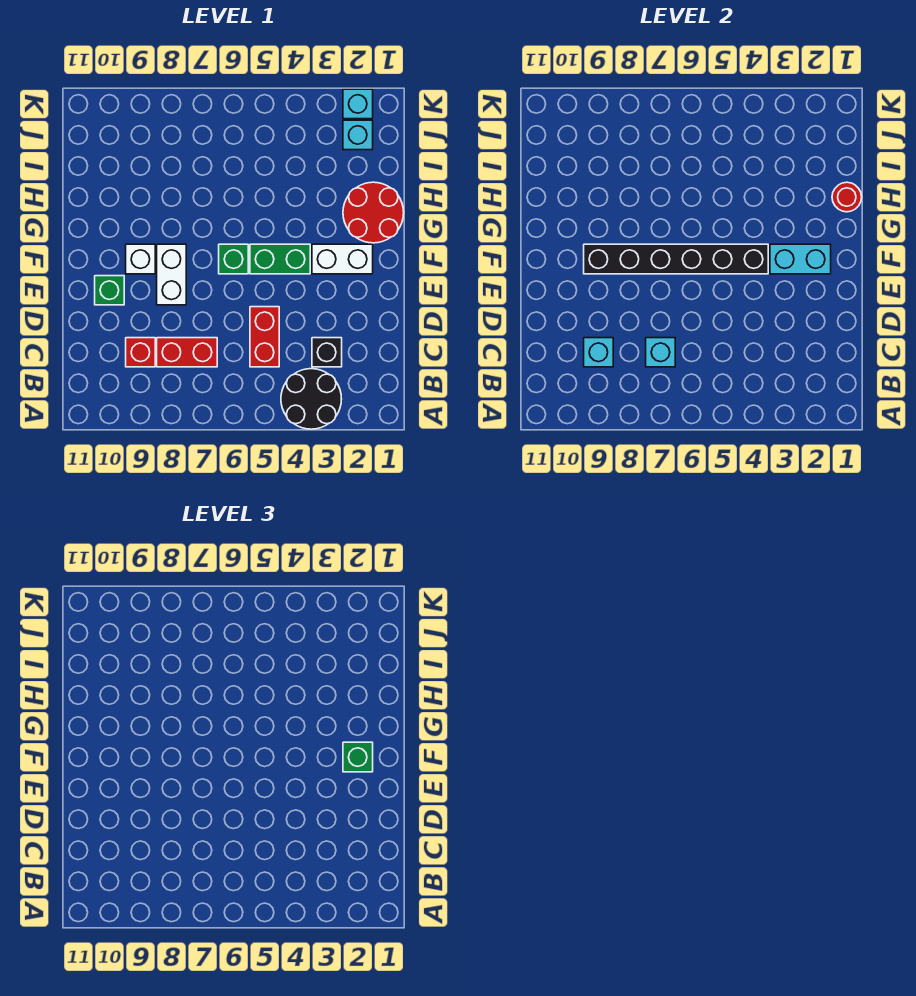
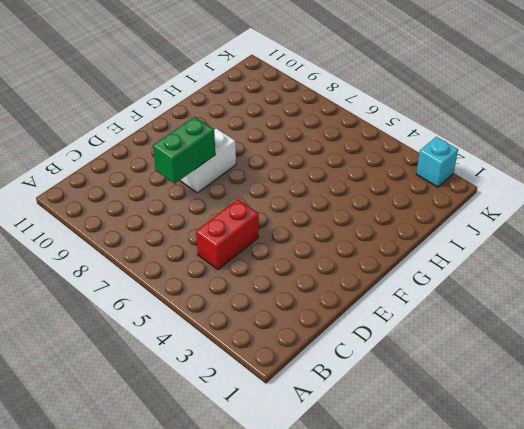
green 1x2 brick [153,117,215,184] -> green 1x2 brick turned to [250,244,310,274]
none -> black 2x2 round brick [281,369,341,429]
none -> black 1x1 brick [312,338,342,367]
none -> red 1x2 brick [157,338,217,367]

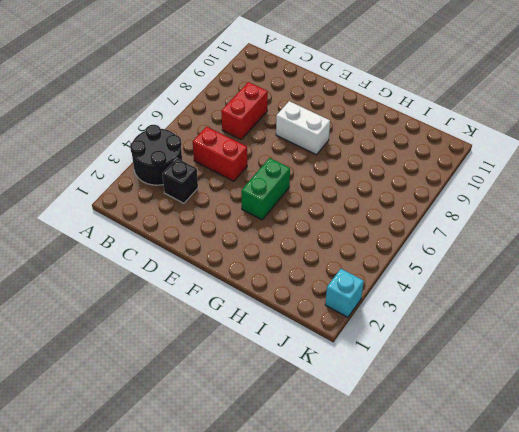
none -> red 1x1 brick [126,338,155,367]
none -> green 1x1 brick [95,276,124,305]
none -> white 1x2 brick [312,244,373,274]

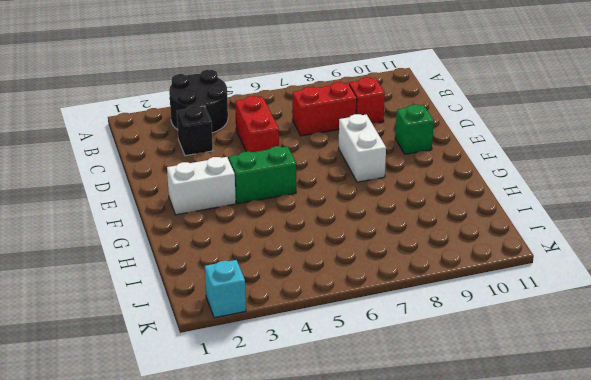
none -> green 1x1 brick [219,244,248,274]
none -> white 1x1 brick [126,244,155,274]
none -> red 2x2 round brick [343,182,404,243]

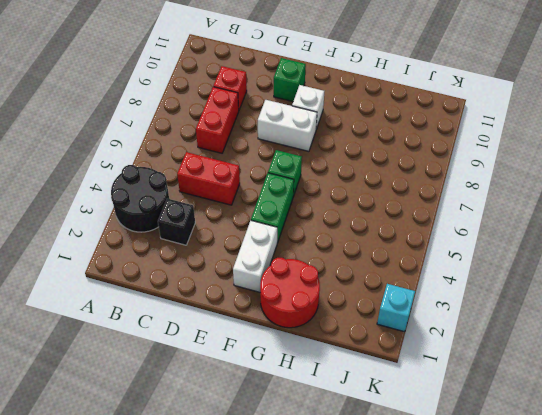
none -> cyan 1x1 brick [343,120,373,150]
none -> cyan 1x1 brick [646,338,675,367]
none -> cyan 1x1 brick [584,338,613,367]

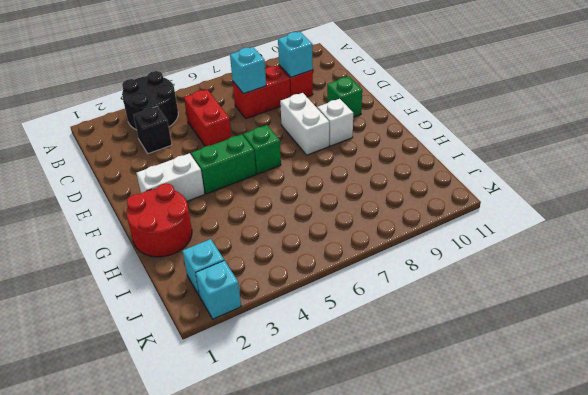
none -> cyan 1x2 brick [770,244,831,274]
none -> black 1x6 brick [584,244,768,274]
none -> red 1x1 round brick [832,182,862,212]

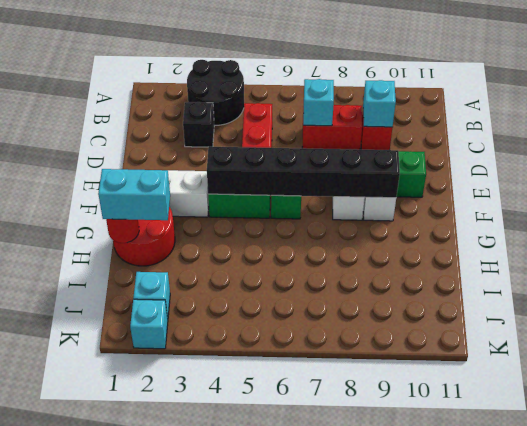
cyan 1x2 brick [98,169,170,220] -> cyan 1x2 brick moved to [770,244,831,274]
none -> green 1x1 brick [343,742,373,772]

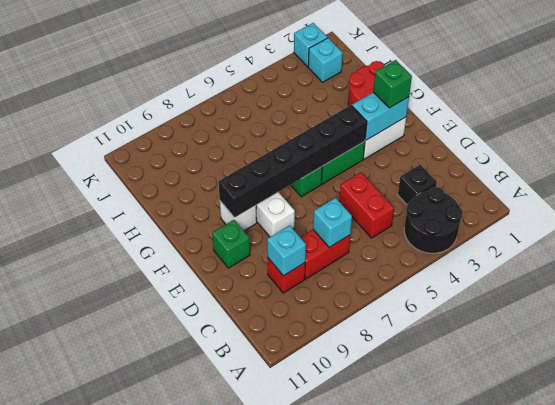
none -> red 1x1 round brick [832,182,862,212]

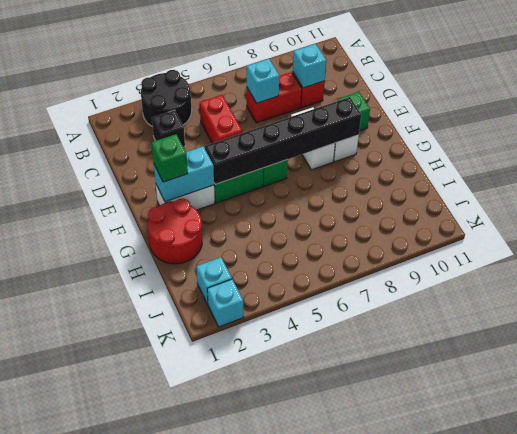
none -> red 1x1 round brick [832,182,862,212]

